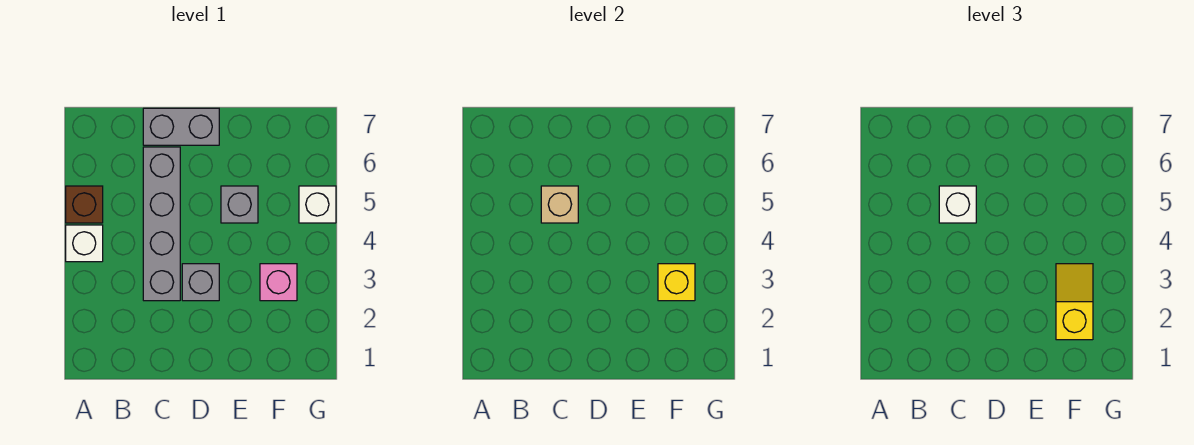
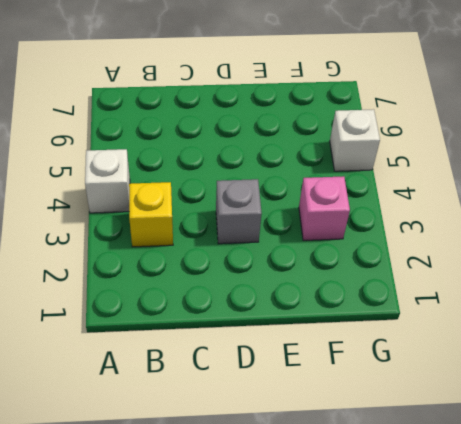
yellow 1x1 brick [129,182,173,247] -> yellow 1x1 brick moved to [658,264,695,301]
none -> brown 1x1 brick [66,186,103,223]
none -> grey 1x4 brick [143,147,180,301]
none -> grey 1x2 brick [143,108,219,145]

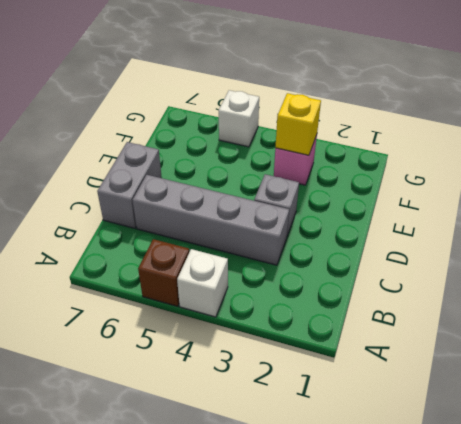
none -> grey 1x1 brick [221,186,258,223]
none -> tan 1x1 brick [541,186,578,223]
none -> white 1x1 brick [939,186,976,223]

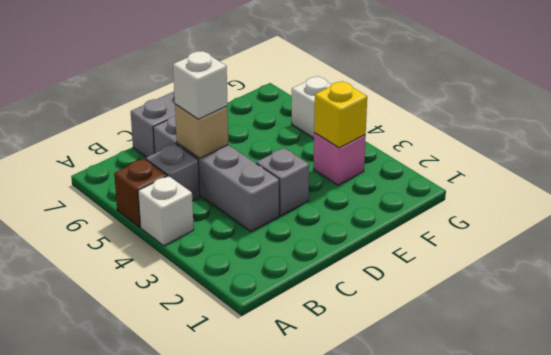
grey 1x1 brick [146,144,200,201] -> grey 1x1 brick moved to [221,186,258,223]
none -> yellow 1x2 slope [1056,264,1093,340]

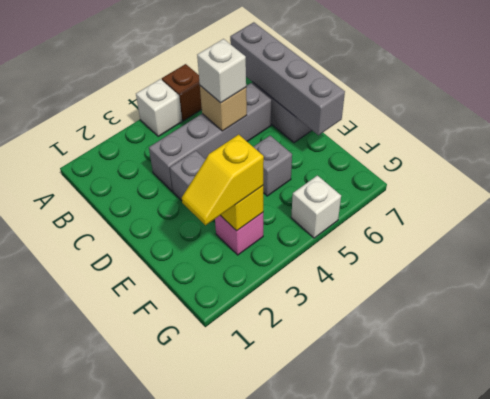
grey 1x4 brick [230,22,345,135] -> none
yellow 1x2 slope [182,135,264,225] -> yellow 1x2 slope turned to [1056,264,1093,340]

